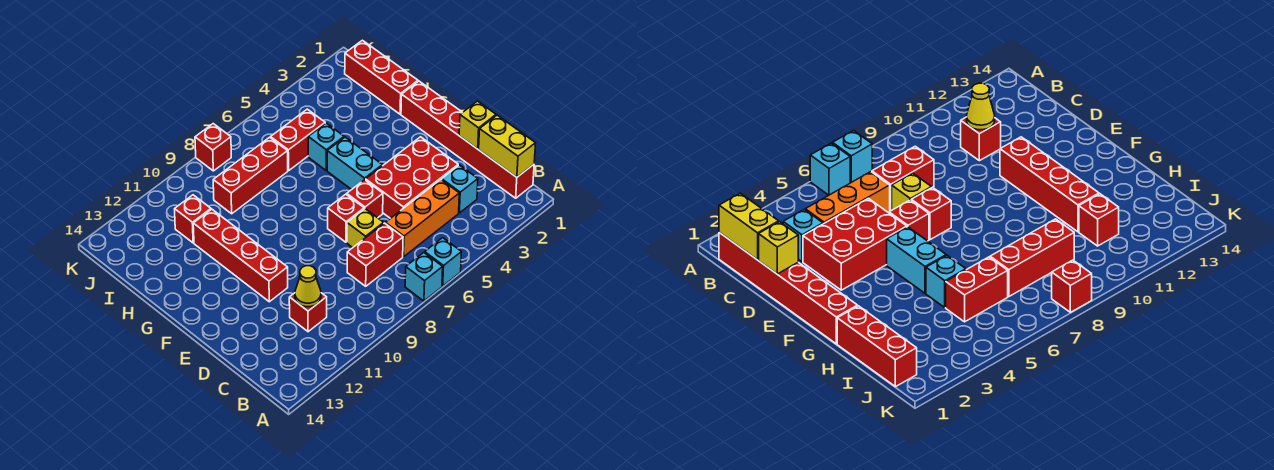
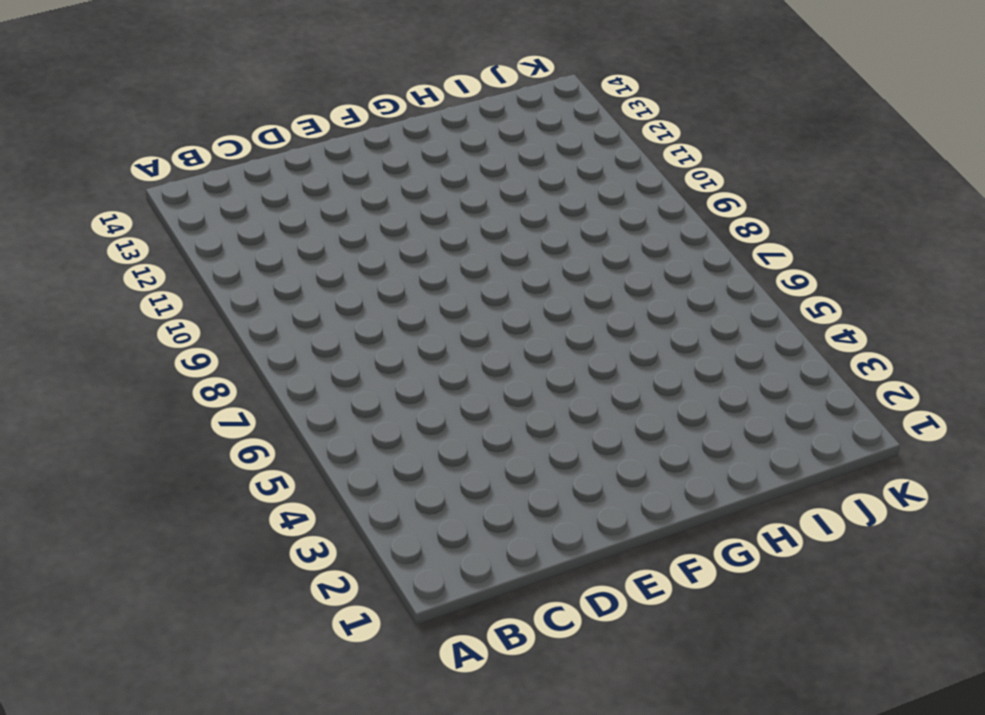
none -> cyan 1x1 brick [425,238,461,286]
none -> cyan 1x1 brick [405,253,443,301]
none -> red 1x6 brick [401,81,534,198]

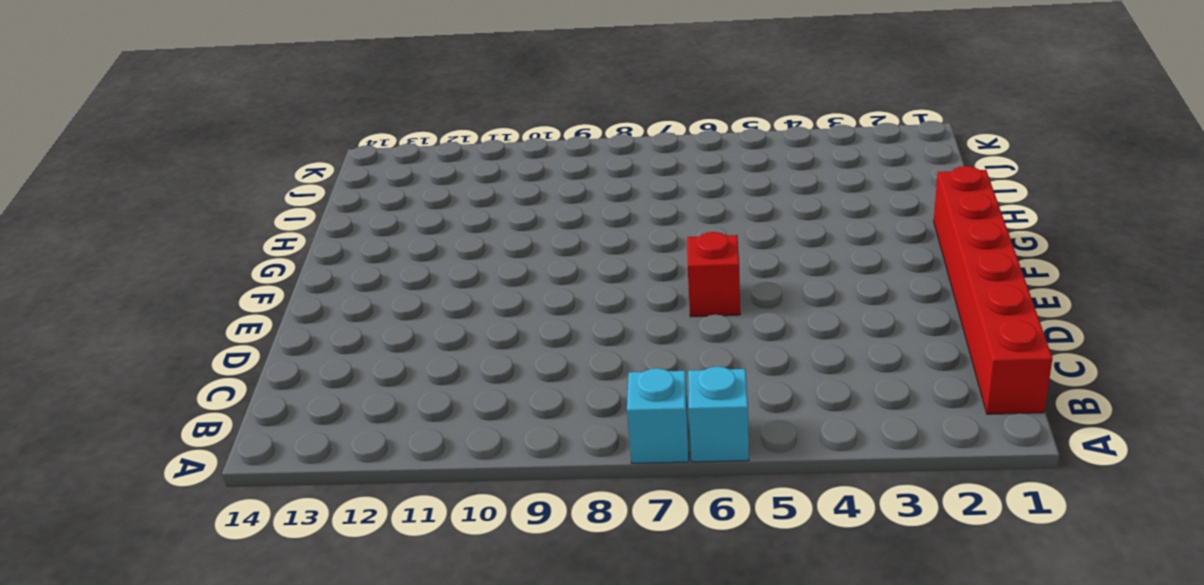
none -> cyan 1x1 brick [442,165,478,213]
none -> orange 1x3 brick [385,180,459,257]
none -> red 1x2 brick [347,223,403,286]

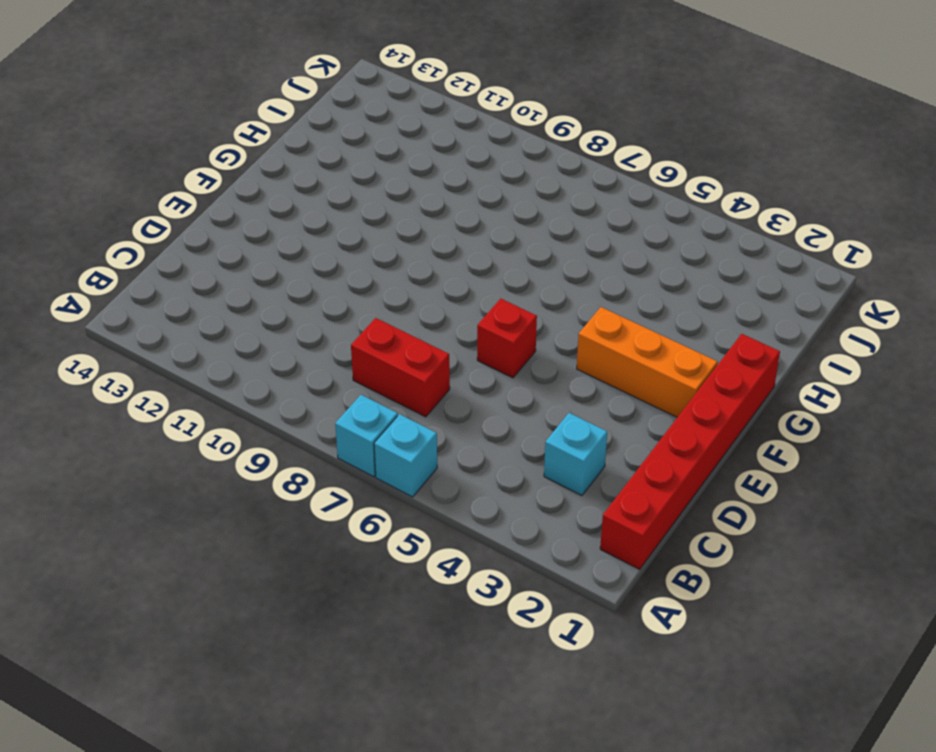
orange 1x3 brick [577,307,718,417] -> orange 1x3 brick moved to [385,180,459,257]
none -> red 1x1 brick [289,293,327,332]
none -> red 2x3 brick [366,137,458,218]
none -> yellow 1x1 brick [347,209,384,248]

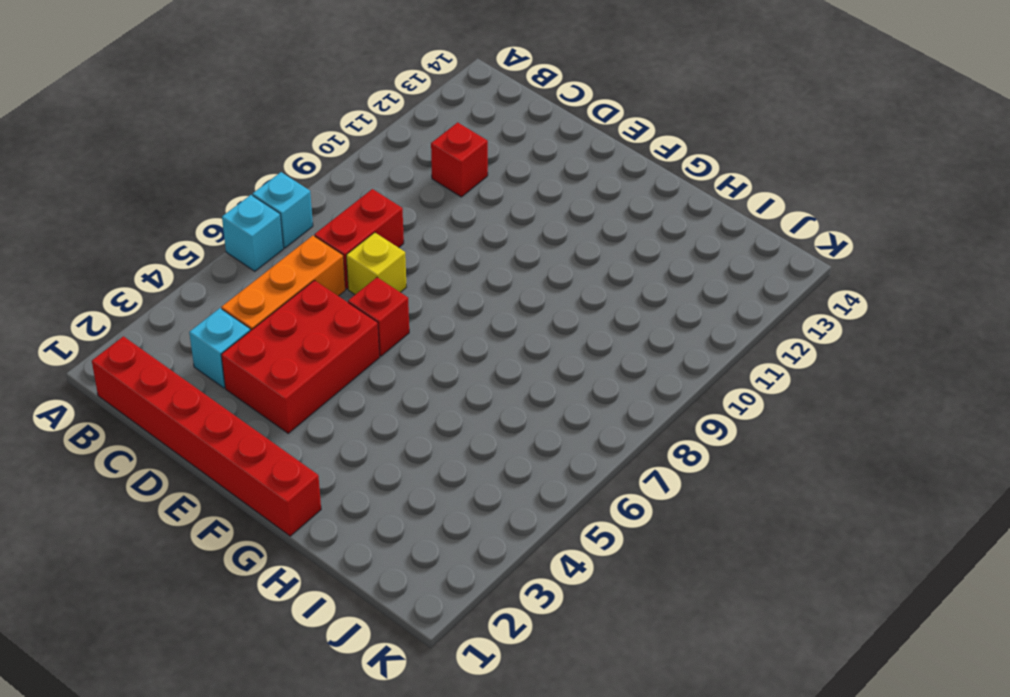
none -> red 1x1 brick [328,194,364,242]
none -> red 1x4 brick [193,209,288,302]
none -> cyan 1x2 brick [327,137,382,190]

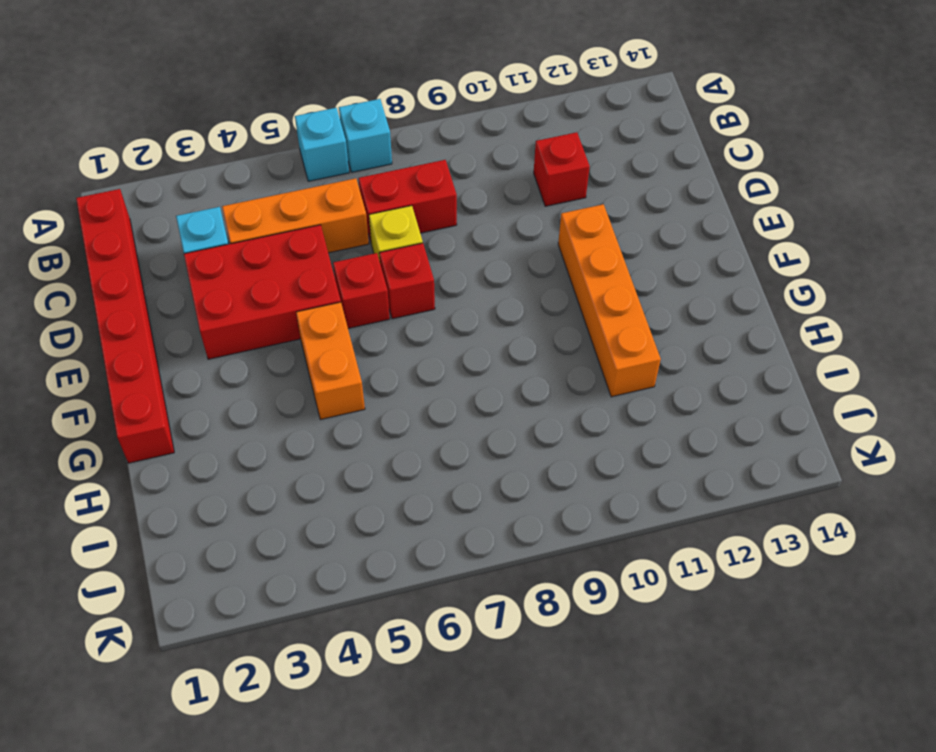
orange 1x4 brick [558,204,661,397] -> red 1x4 brick [193,209,288,302]
orange 1x2 brick [296,302,365,420] -> cyan 1x2 brick [327,137,382,190]
none -> red 1x3 brick [345,40,418,114]
none -> cyan 1x1 brick [308,123,344,170]
none -> red 1x2 brick [271,109,325,171]

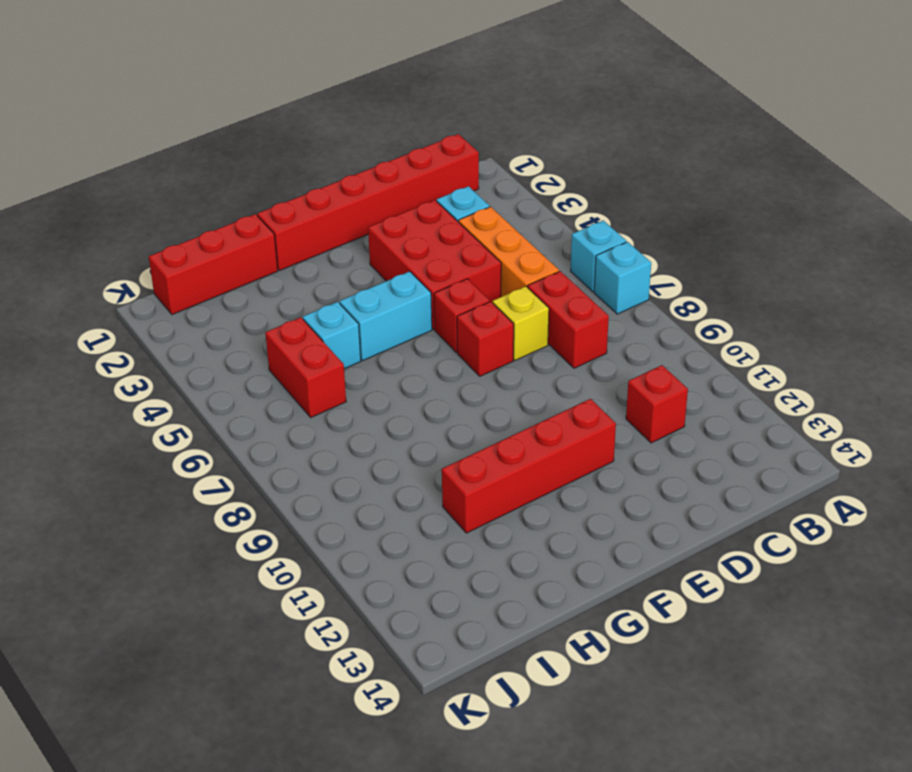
none -> red 1x3 brick [213,137,288,214]
none -> red 1x1 brick [175,195,211,243]
none -> red 1x1 brick [195,124,231,171]

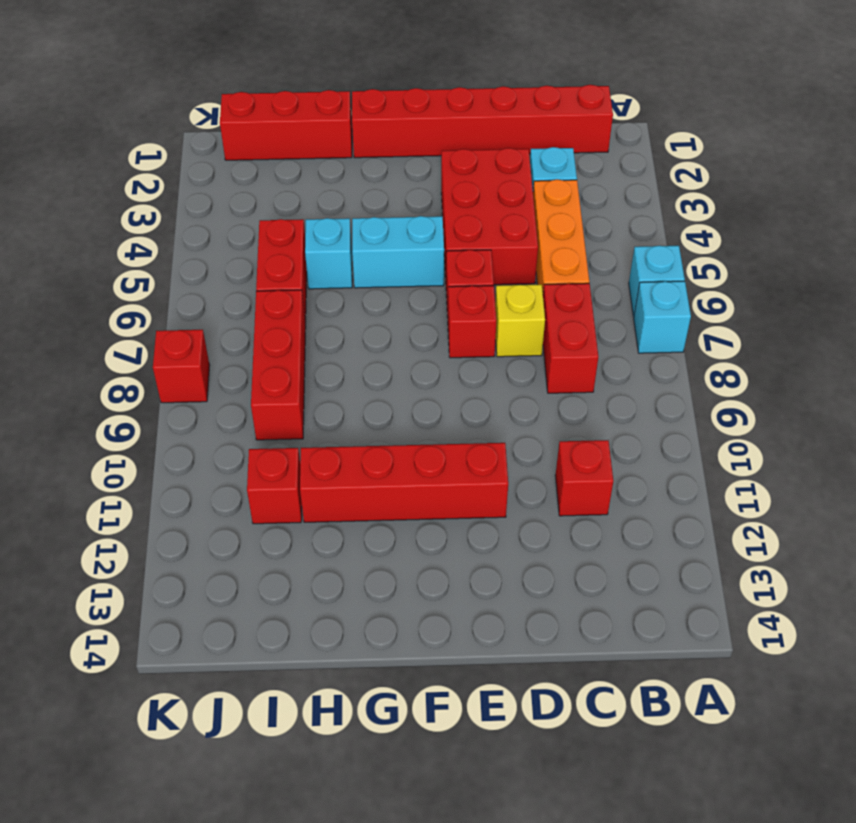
none -> yellow 1x2 brick [479,115,536,177]
none -> yellow 1x1 cone [295,266,321,307]
none -> yellow 1x1 brick [459,101,496,149]

